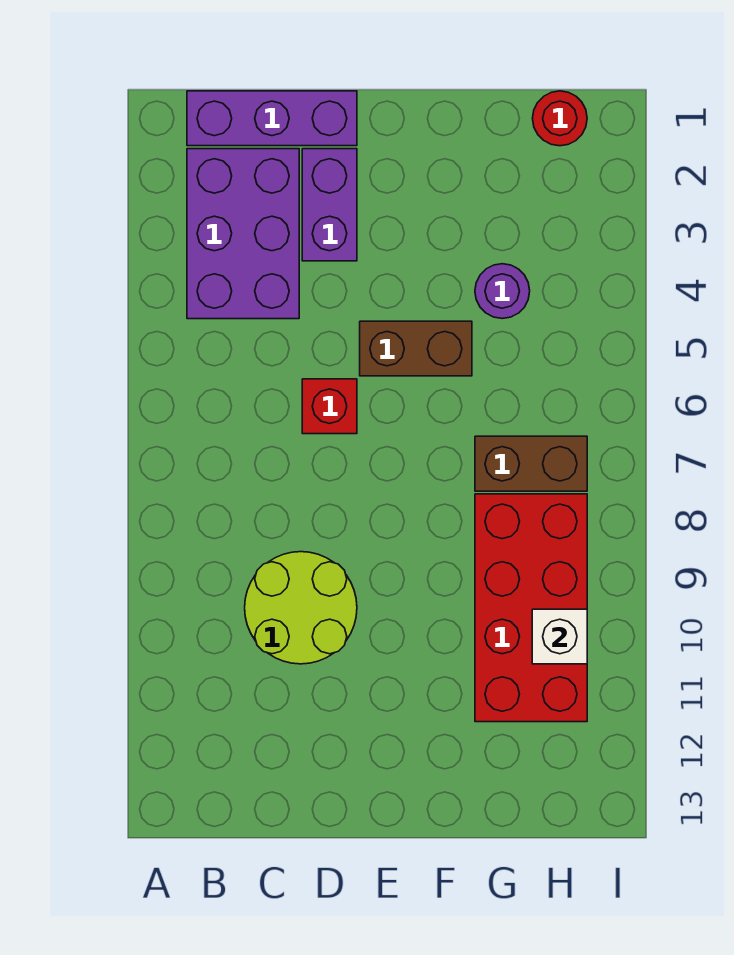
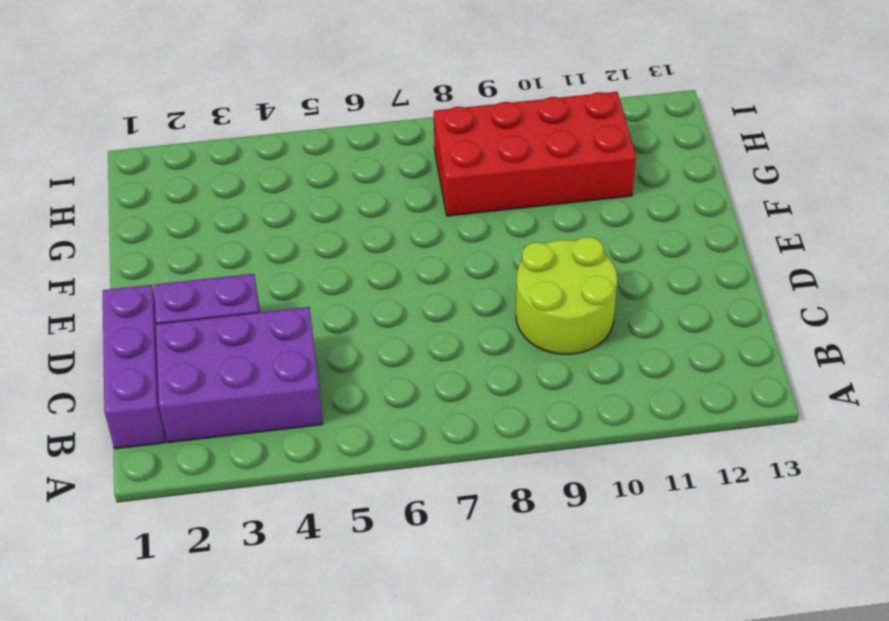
none -> red 1x1 brick [302,379,357,434]
none -> brown 1x2 brick [360,321,472,376]

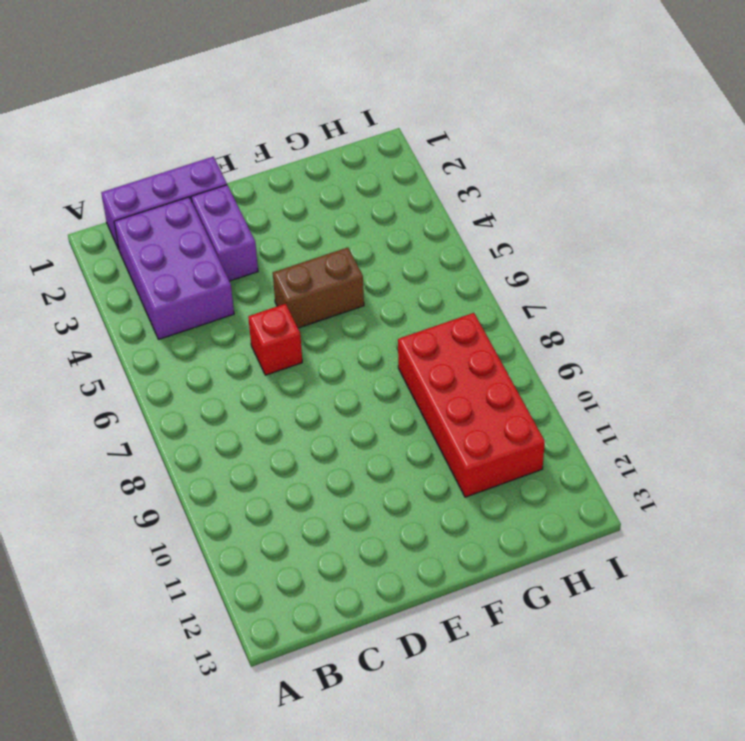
none -> lime 2x2 round brick [245,552,357,664]
none -> purple 1x1 round brick [475,264,530,319]

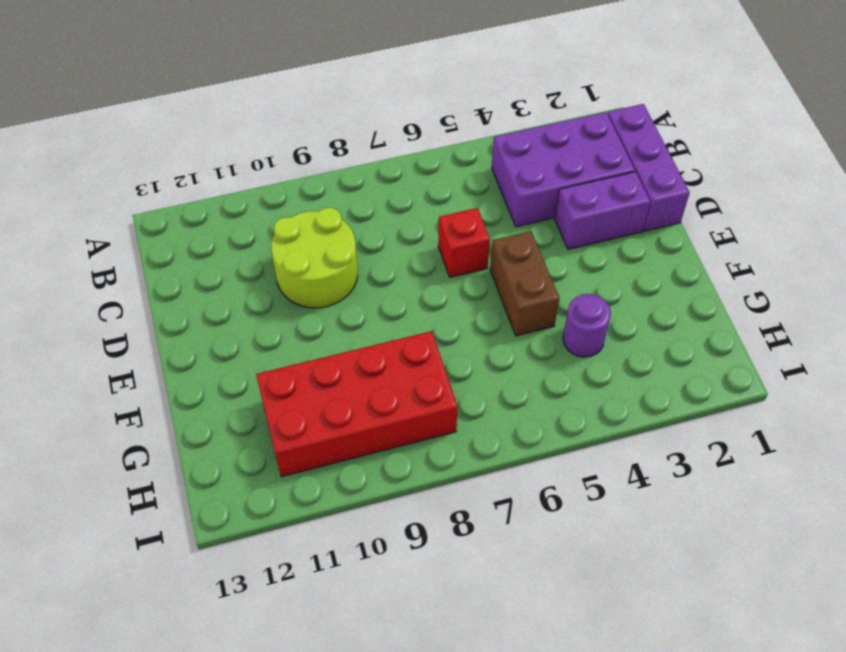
none -> brown 1x2 brick [475,436,587,491]
none -> red 1x1 round brick [533,91,587,146]

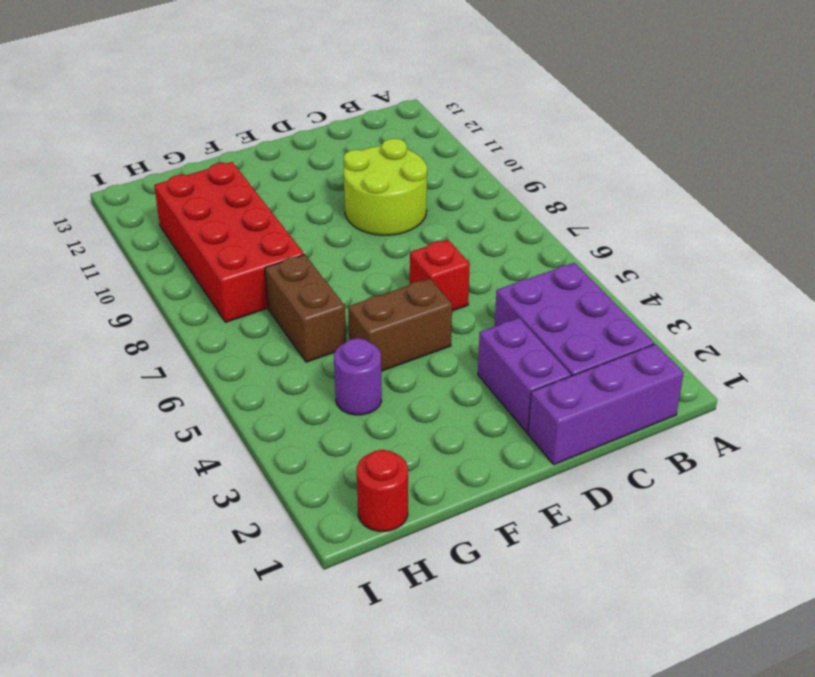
brown 1x2 brick [265,255,346,362] -> brown 1x2 brick turned to [475,436,587,491]
none -> white 1x1 brick [532,609,587,664]

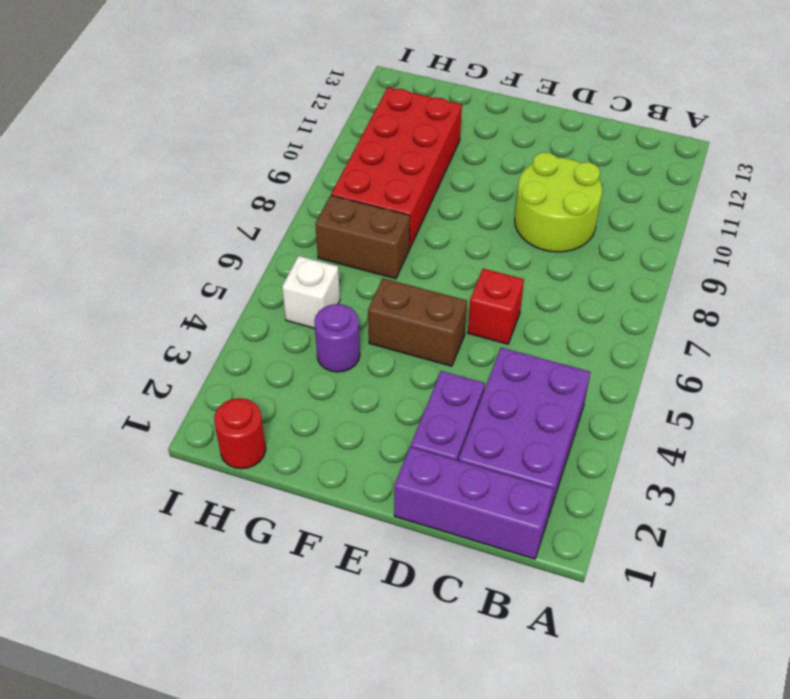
white 1x1 brick [282,256,340,328] -> white 1x1 brick moved to [532,609,587,664]

